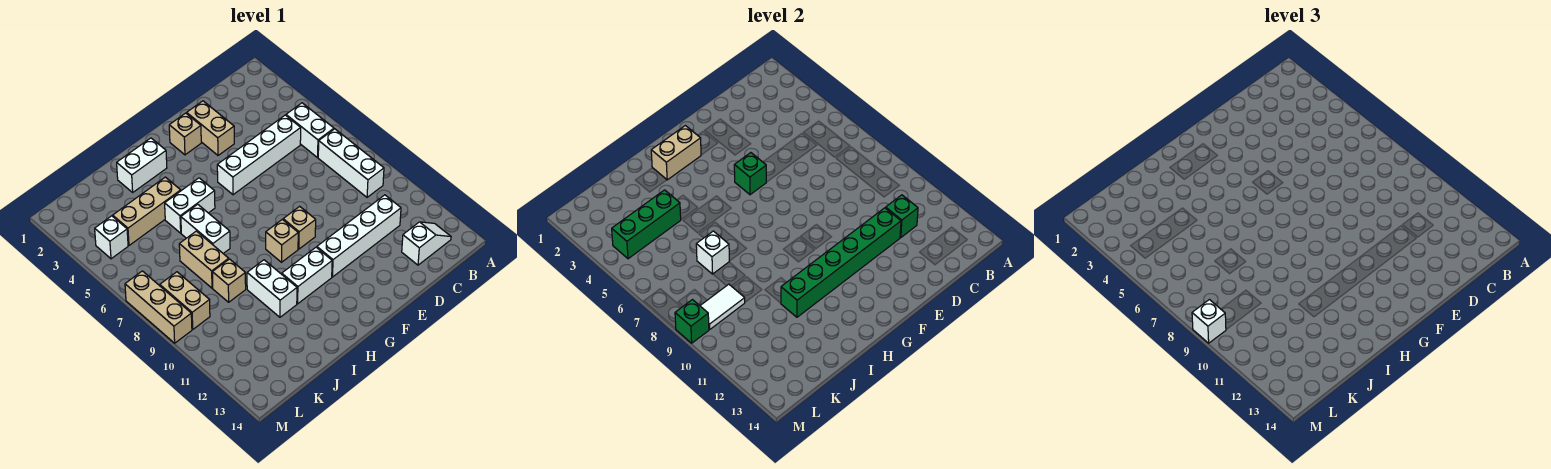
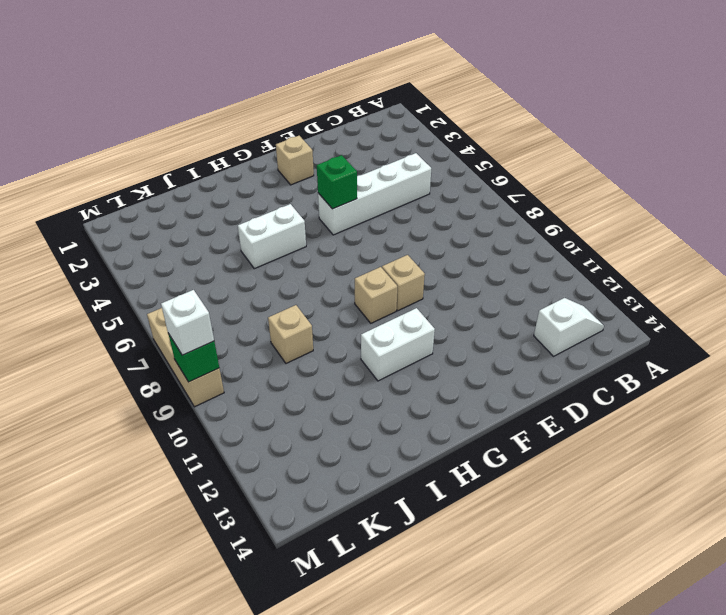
none -> white 1x2 brick [286,103,334,158]
none -> white 1x3 brick [318,129,384,197]
none -> white 1x4 brick [317,195,401,277]

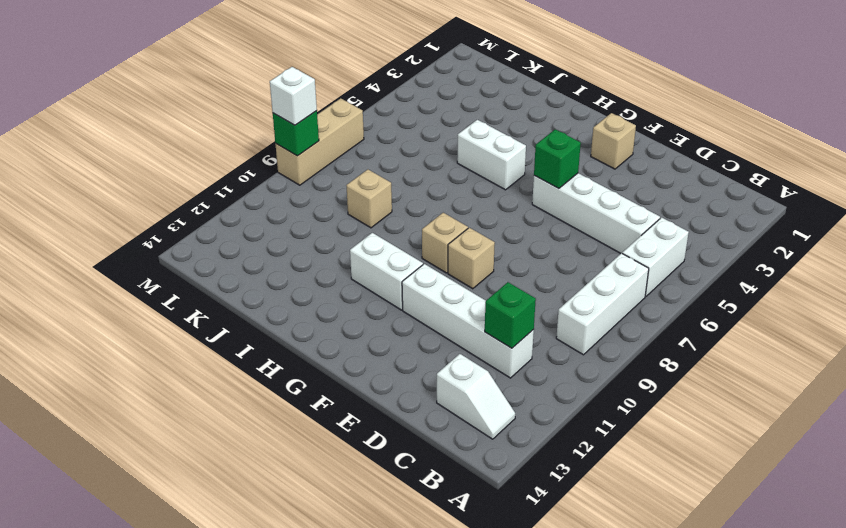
none -> tan 1x2 brick [187,101,234,155]
none -> white 1x2 brick [117,138,167,192]
none -> tan 1x3 brick [113,177,181,245]

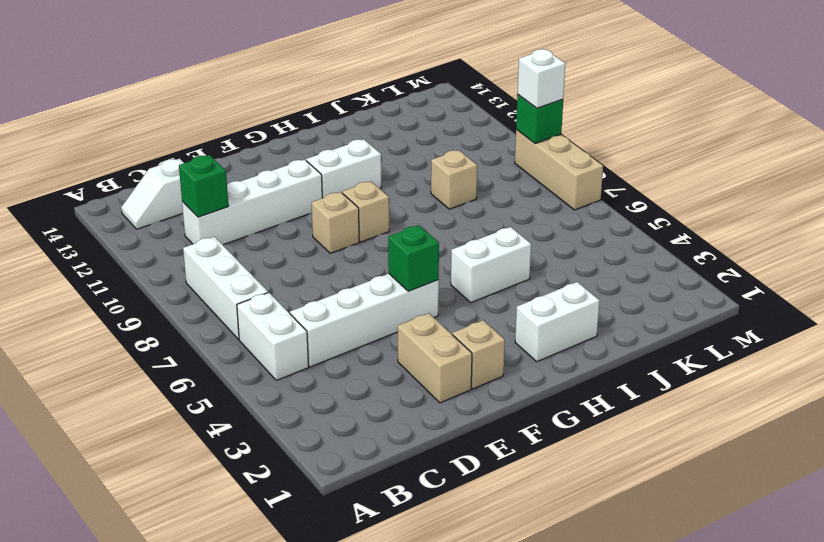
none -> tan 1x3 brick [113,177,181,245]
none -> white 1x2 brick [181,204,230,253]
none -> white 1x2 brick [247,260,297,317]

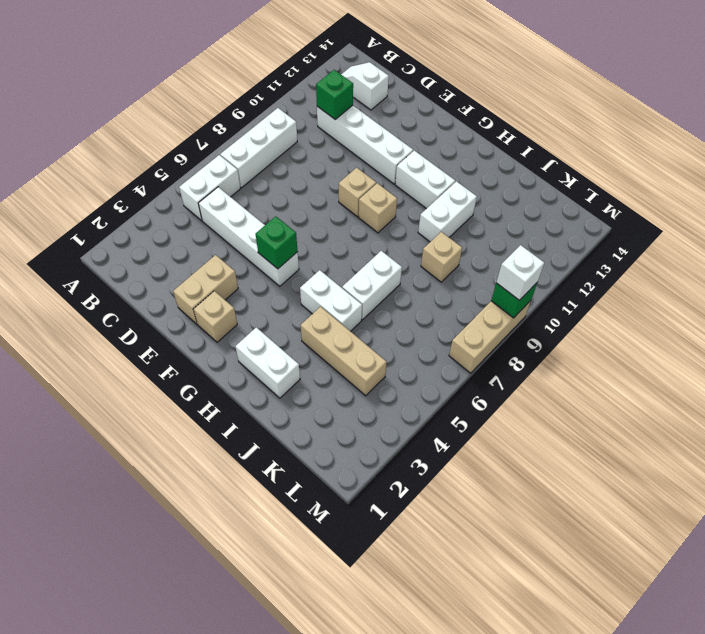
none -> tan 1x2 brick [179,231,229,288]
none -> white 1x1 brick [95,216,128,259]
none -> tan 1x2 brick [160,272,210,329]

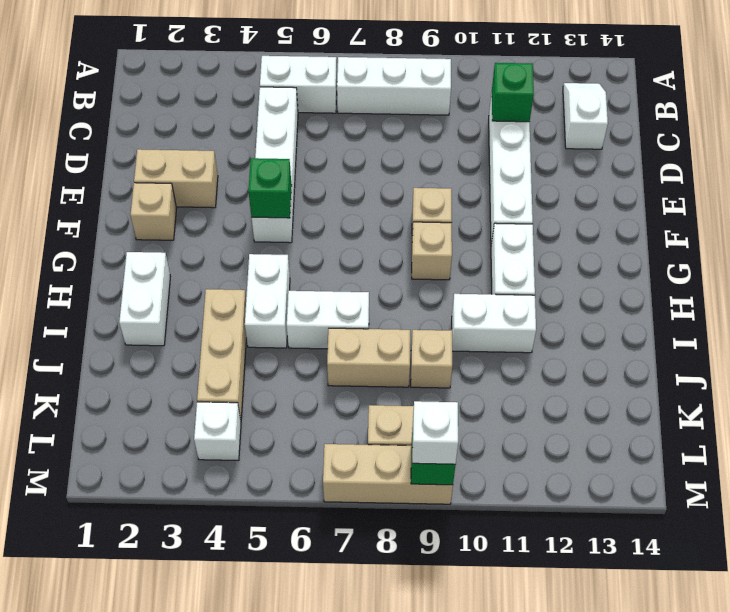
none -> green 1x6 brick [781,208,901,317]
none -> tan 1x2 brick [651,126,701,180]
none -> green 1x3 brick [612,190,681,259]

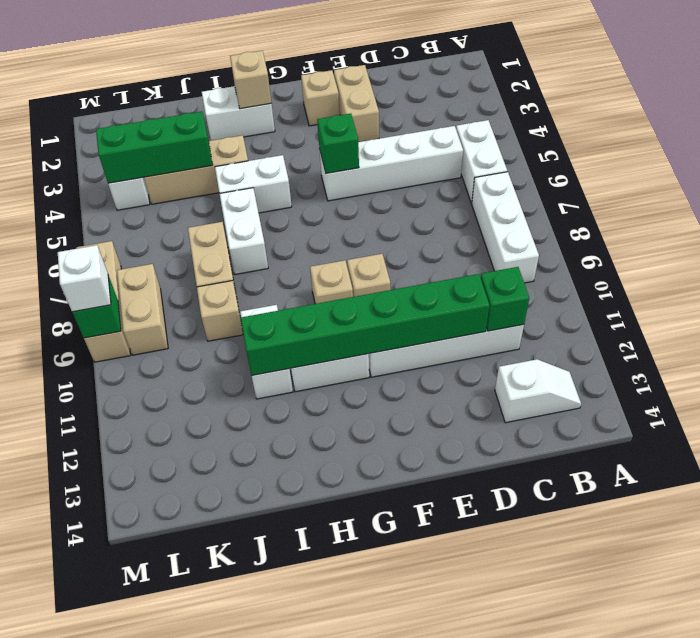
tan 1x1 brick [230,51,271,109] -> tan 1x2 brick [651,126,701,180]
none -> white 1x1 brick [696,231,729,274]
none -> white 1x2 tile [700,284,745,329]

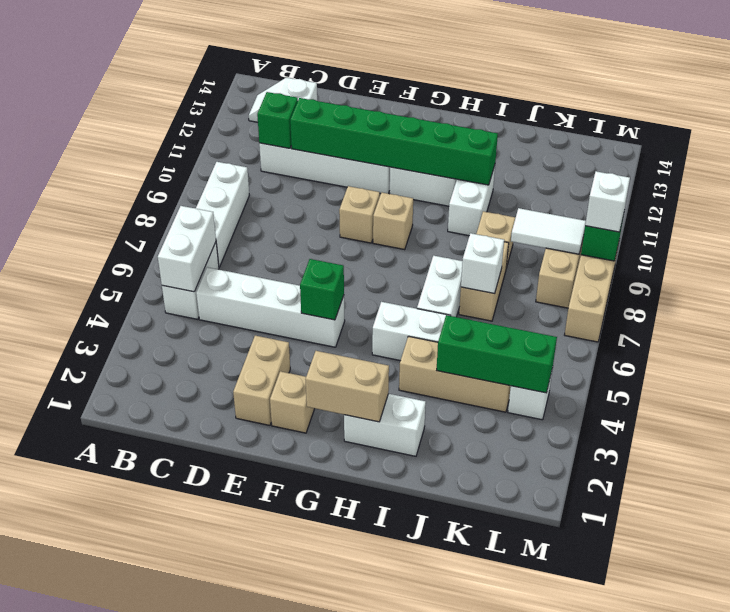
white 1x2 brick [158,206,216,292] -> none

